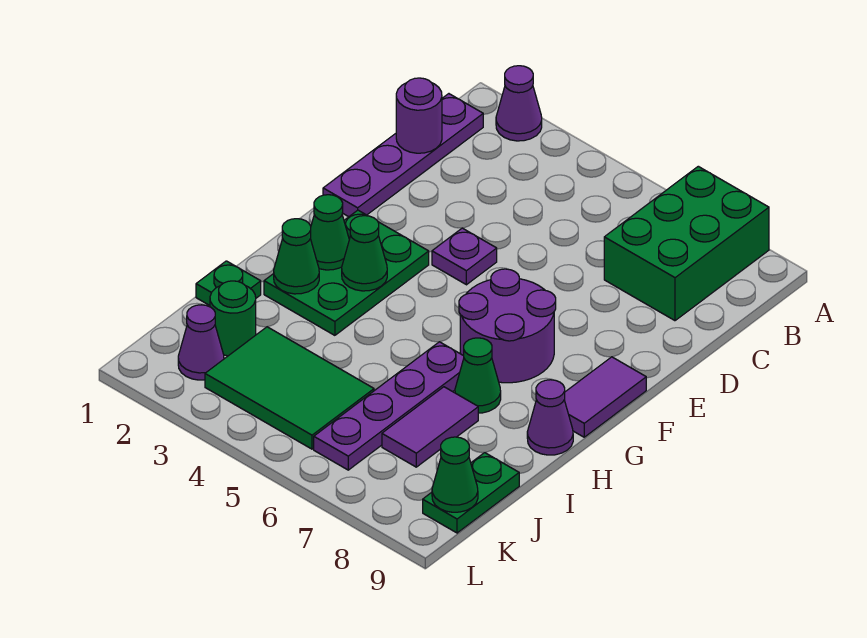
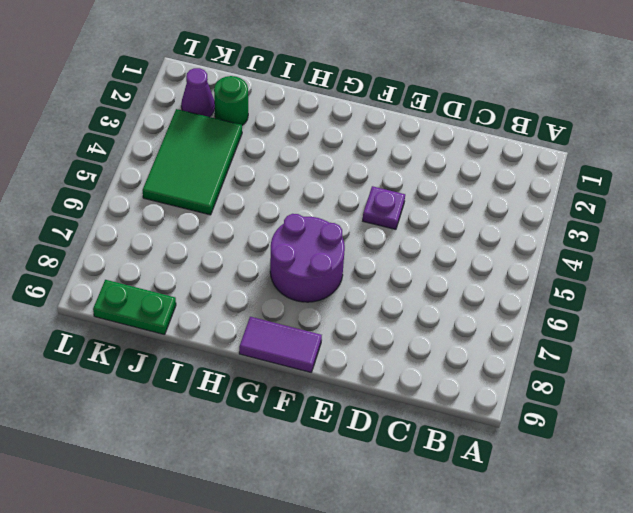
none -> purple 1x1 cone [496,66,542,141]
none -> green 2x3 brick [604,166,769,321]
none -> purple 1x4 plate [323,94,483,217]

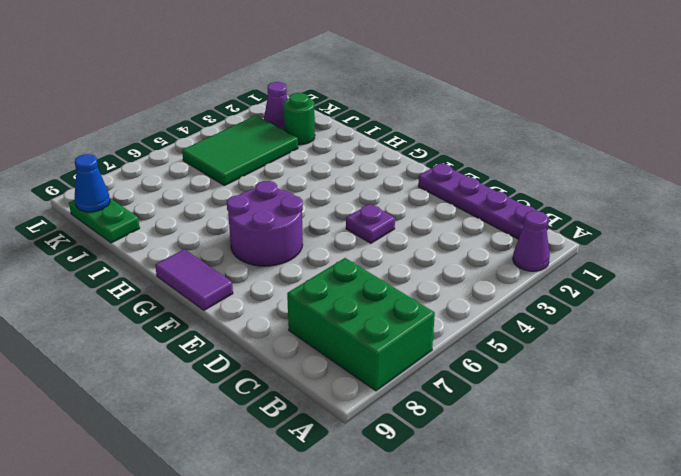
blue 1x1 cone [74,154,110,212] -> green 1x1 cone [432,437,478,512]
none -> green 2x3 plate [264,210,429,335]
none -> purple 1x4 plate [314,342,464,470]
none -> green 1x1 cone [455,338,501,413]

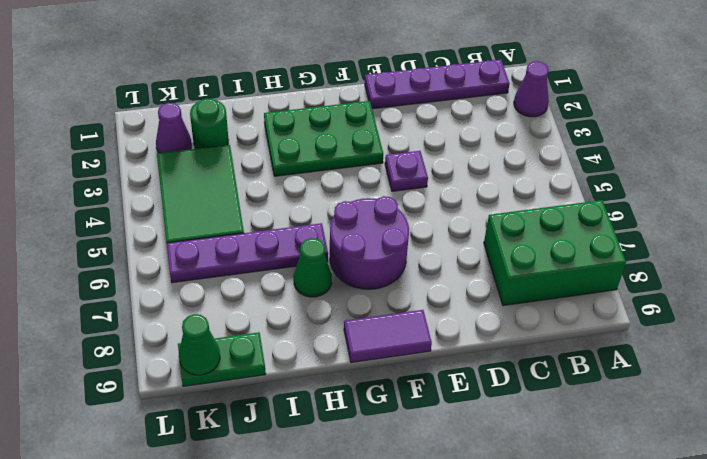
none -> purple 1x1 cone [527,380,573,455]
none -> green 1x1 plate [196,261,261,305]
none -> purple 1x2 tile [382,387,478,467]

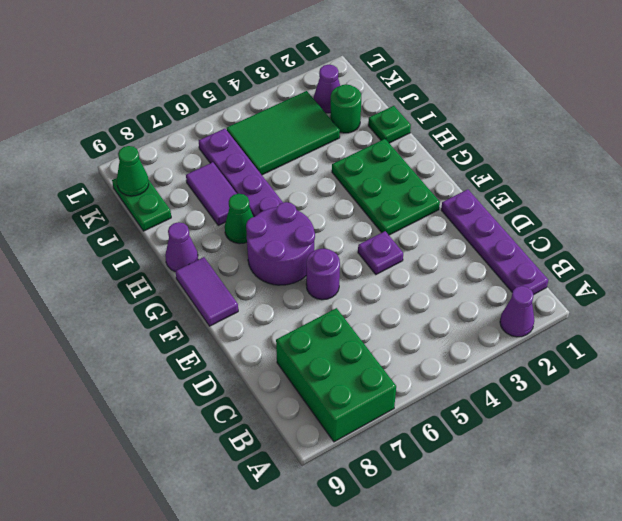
purple 1x1 round brick [306,249,340,300] -> purple 1x1 round brick moved to [396,78,442,153]
none -> green 1x1 cone [310,195,349,270]
none -> green 1x1 cone [342,216,387,291]
none -> green 1x1 cone [274,219,319,294]

